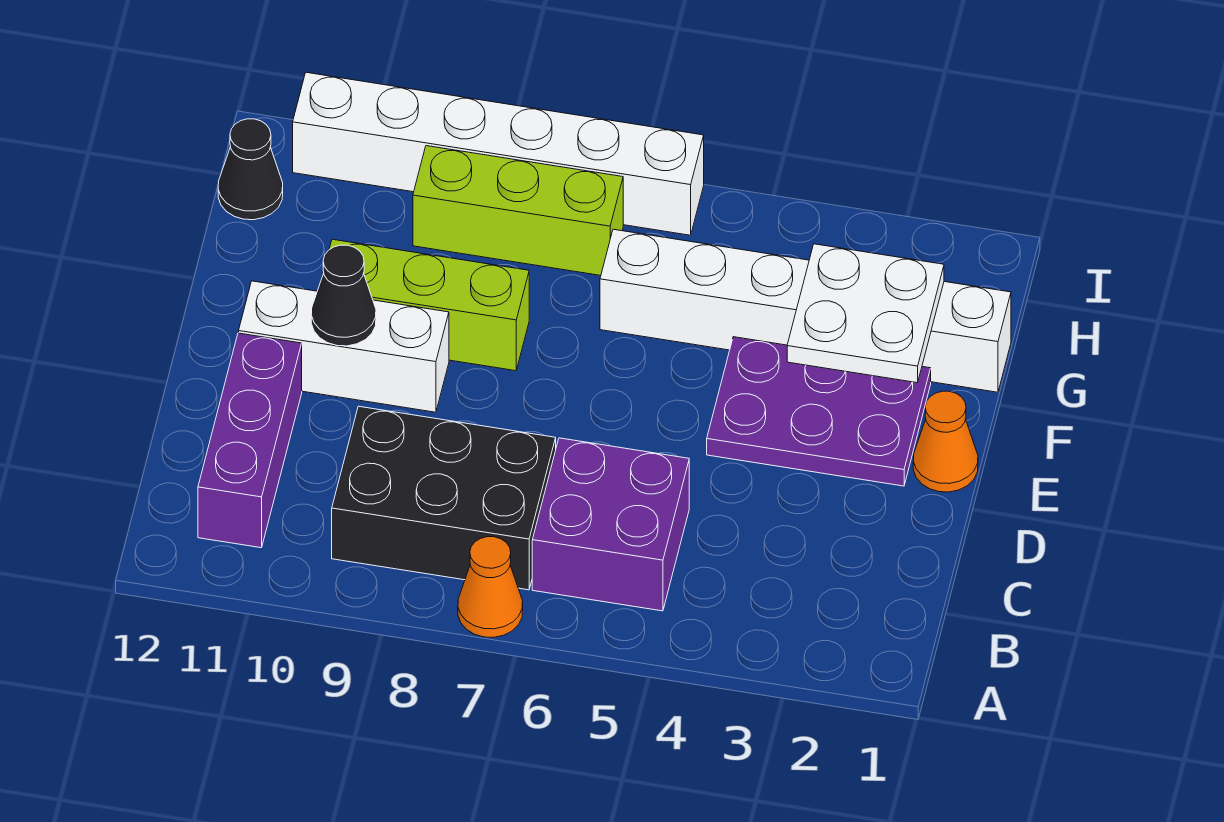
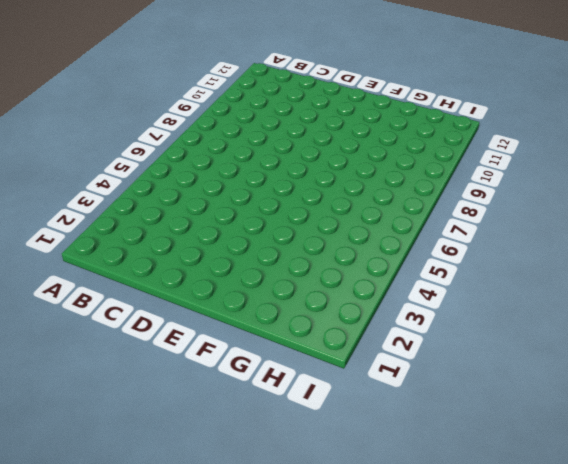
none -> orange 1x1 cone [458,537,523,637]
none -> purple 2x2 brick [532,438,689,611]
none -> black 2x3 brick [332,406,556,590]

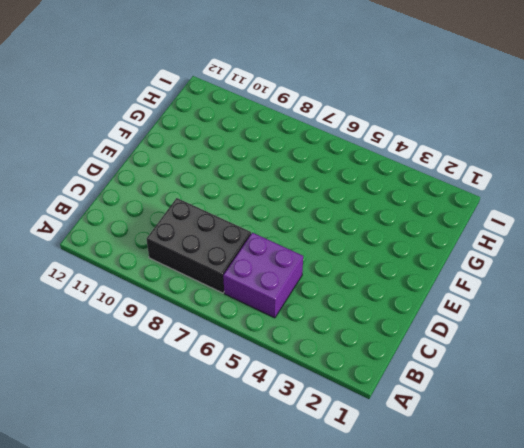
none -> orange 1x1 cone [458,537,523,637]
none -> purple 1x3 brick [198,333,302,548]
none -> orange 1x1 cone [913,391,978,492]

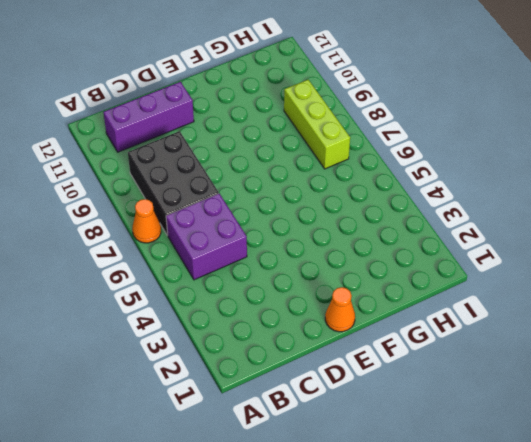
none -> purple 2x3 plate [707,337,931,486]
none -> white 1x3 brick [239,281,449,412]
none -> lime 1x3 brick [323,239,529,371]

